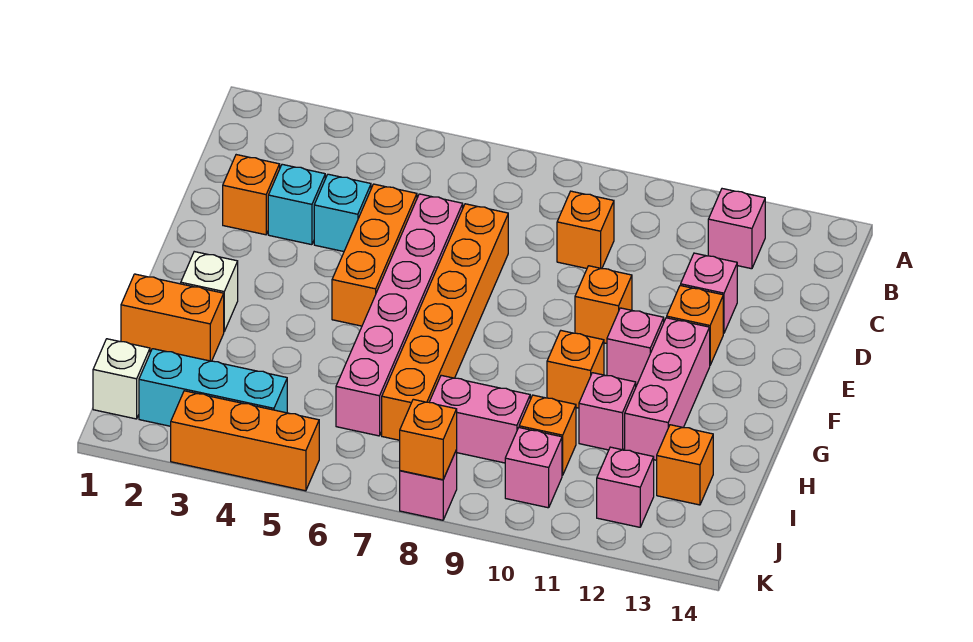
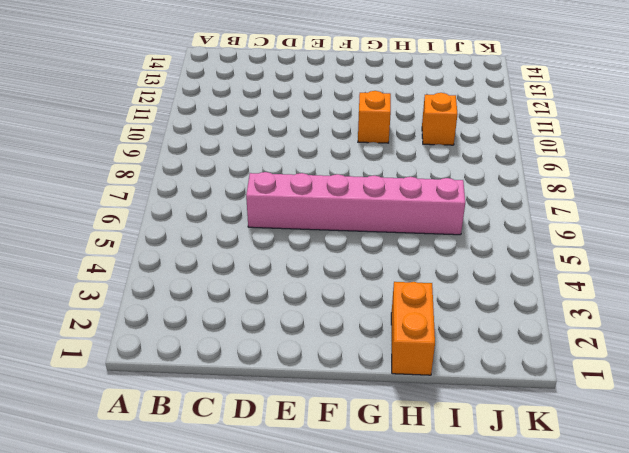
none -> pink 1x1 brick [708,189,765,269]
none -> orange 1x1 brick [557,191,614,269]
none -> orange 1x1 brick [223,155,280,235]

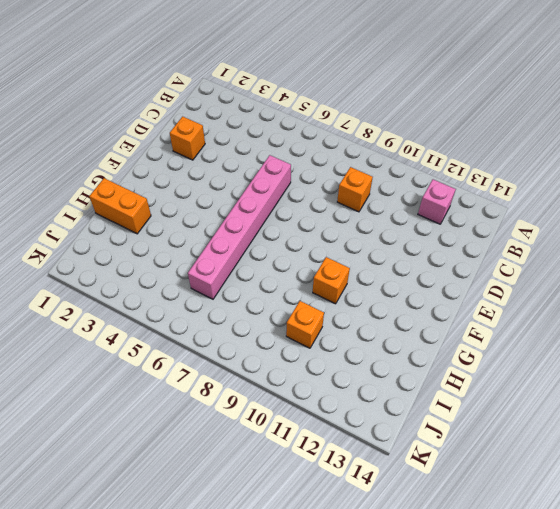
none -> cyan 1x1 brick [268,164,325,245]
none -> cyan 1x1 brick [314,174,371,252]
none -> orange 1x3 brick [332,184,417,326]

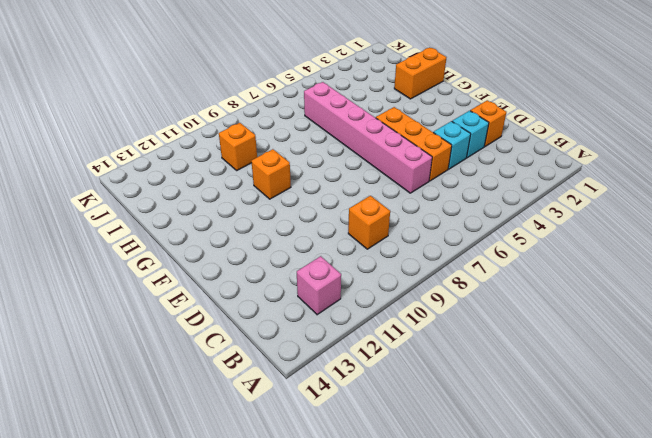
none -> orange 1x6 brick [382,204,508,440]
none -> pink 1x1 brick [681,253,737,333]
none -> orange 1x1 brick [575,266,632,343]

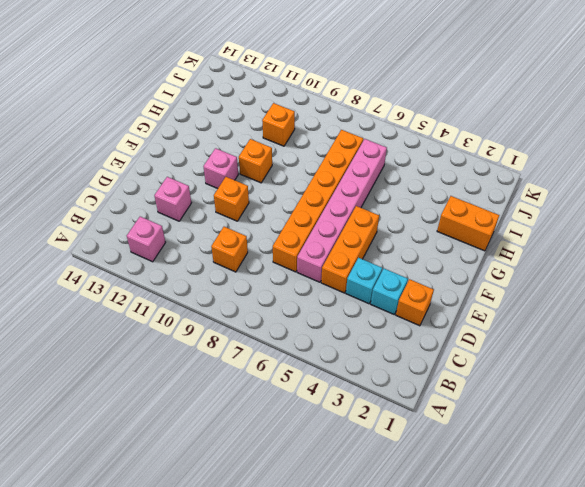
none -> orange 1x1 brick [667,285,723,365]
none -> pink 1x3 brick [625,318,710,460]
none -> white 1x1 brick [181,252,238,331]

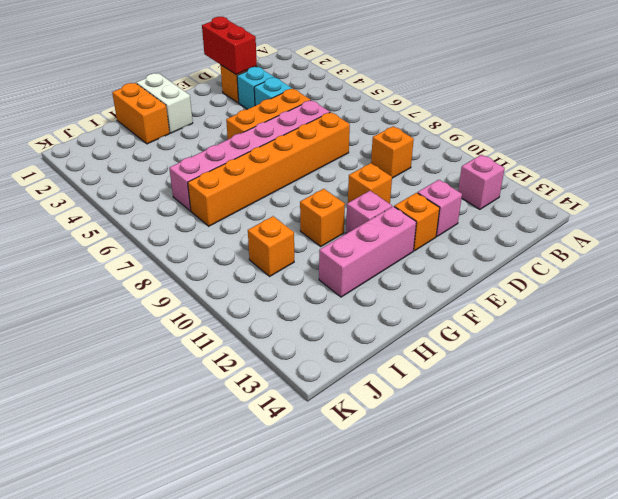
red 1x2 brick [202,17,257,75] -> none
white 1x2 brick [136,73,193,133] -> white 1x1 brick [181,252,238,331]
none -> pink 1x1 brick [579,373,636,450]
none -> pink 1x2 brick [429,375,530,463]
none -> orange 1x1 brick [657,425,713,505]

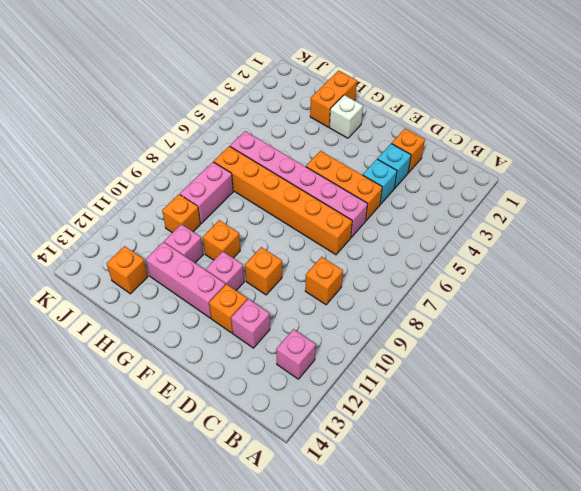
none -> white 1x1 brick [93,339,150,419]
none -> cyan 1x3 brick [139,349,287,426]
none -> pink 1x1 brick [505,428,562,508]

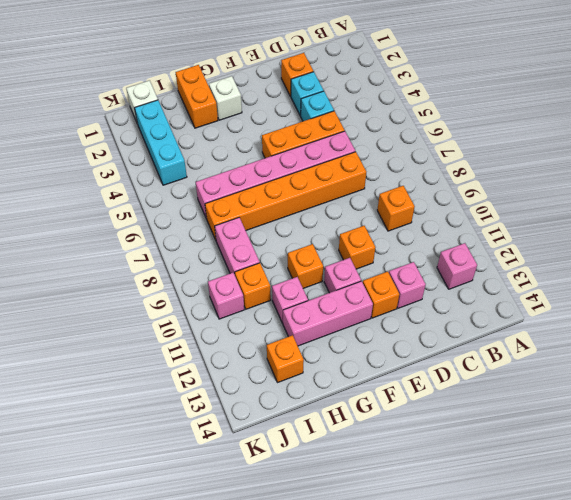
none -> pink 1x1 brick [597,447,654,527]
none -> orange 1x3 brick [171,391,319,491]
none -> pink 1x1 brick [400,450,457,520]

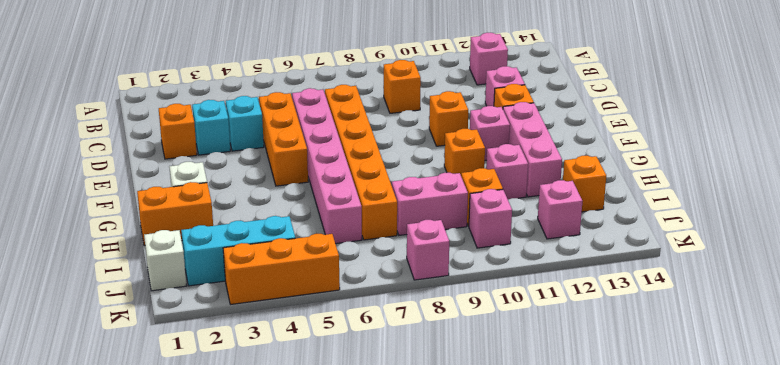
none -> orange 1x1 brick [400,399,457,480]

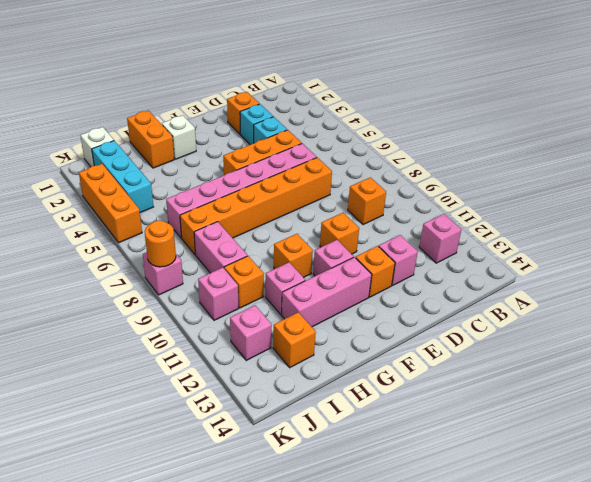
orange 1x1 round brick [145,220,176,267] -> orange 1x1 brick [400,399,457,480]

